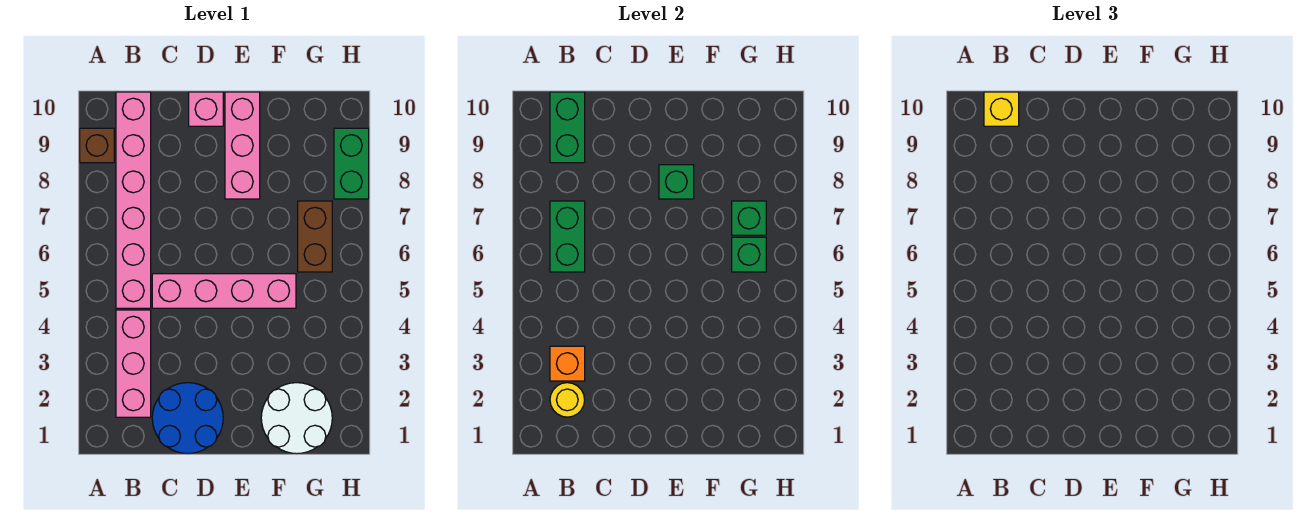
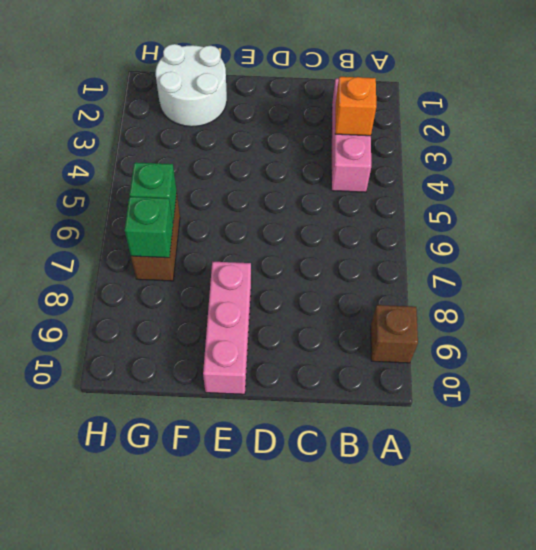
none -> pink 1x6 brick [116,92,151,308]
none -> blue 2x2 round brick [152,383,223,454]
none -> pink 1x4 brick [152,274,296,308]

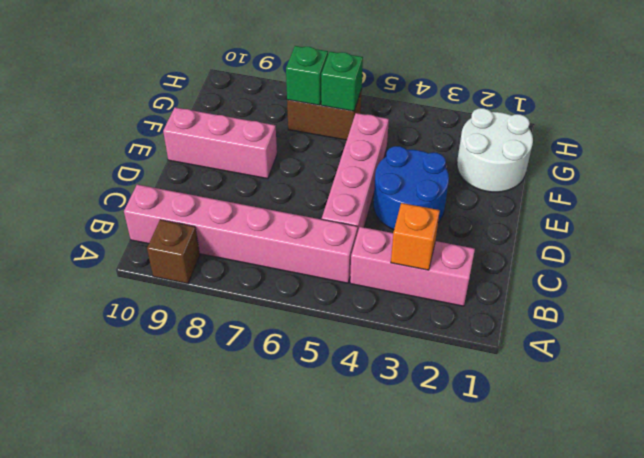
blue 2x2 round brick [373,146,449,230] -> blue 2x2 round brick moved to [152,383,223,454]
none -> pink 1x1 brick [189,92,223,126]
none -> green 1x2 brick [334,128,369,199]
none -> yellow 1x1 round brick [550,383,585,417]

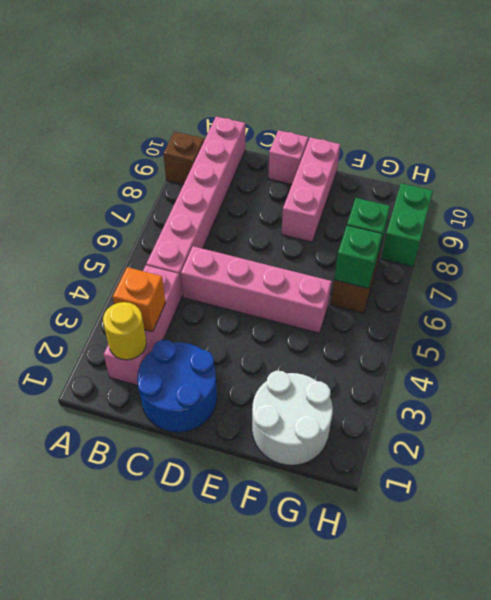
none -> green 1x2 brick [550,201,585,272]
none -> green 1x2 brick [550,92,585,163]
none -> green 1x1 brick [659,165,694,199]

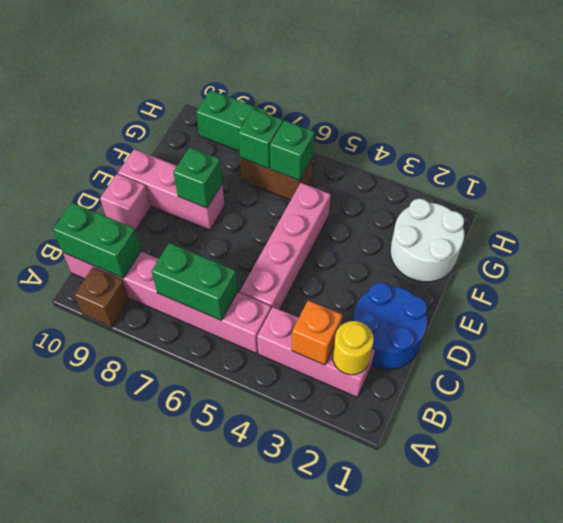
none -> yellow 1x1 brick [984,92,1019,126]

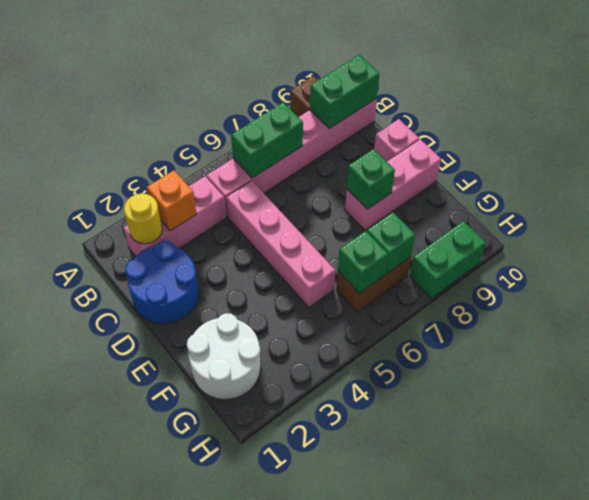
none -> yellow 1x1 brick [984,92,1019,126]

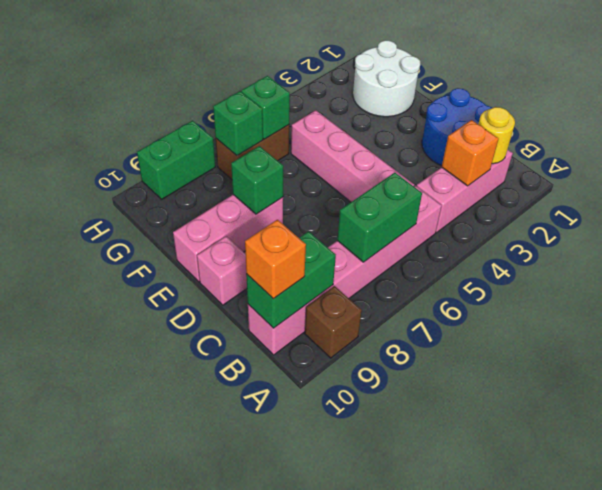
orange 1x1 brick [245,220,306,299] -> yellow 1x1 brick [984,92,1019,126]

